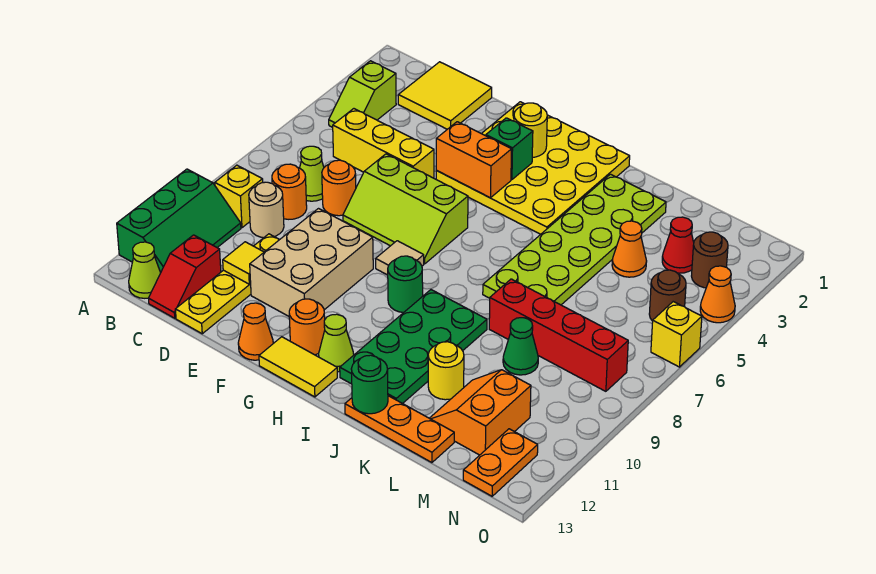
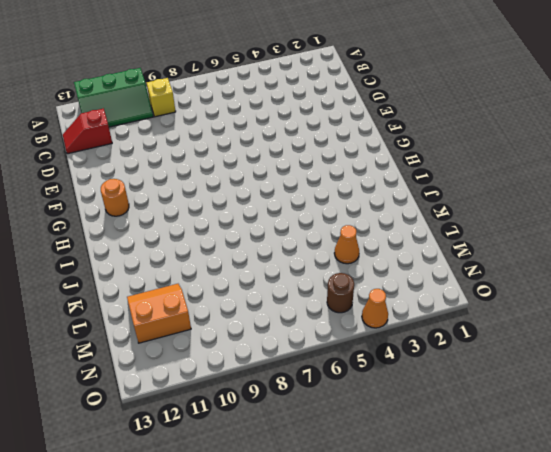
none -> lime 1x2 slope [329,61,396,127]
none -> lime 1x1 cone [129,242,160,298]
none -> yellow 2x2 tile [398,62,492,129]
none -> yellow 1x3 brick [333,109,434,178]

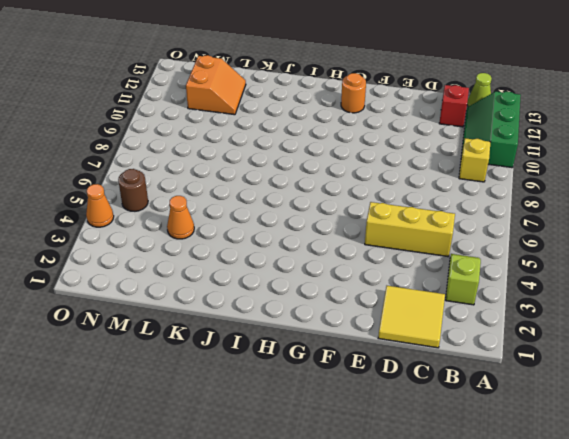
none -> lime 1x1 cone [300,146,324,201]
none -> orange 1x1 round brick [272,164,307,219]
none -> tan 1x1 round brick [249,182,284,238]
none -> orange 1x1 round brick [322,160,356,216]

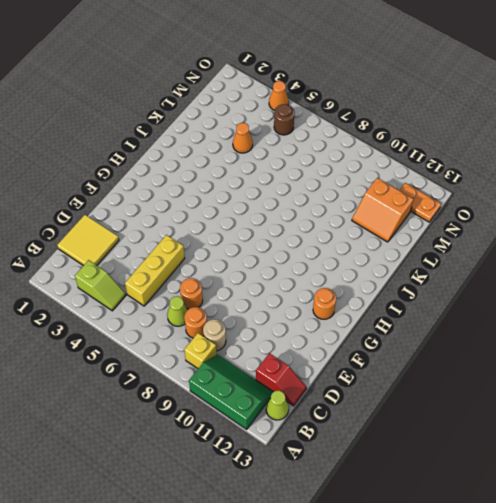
none -> yellow 1x4 plate [175,234,279,334]
none -> lime 2x3 slope [343,154,468,264]
none -> tan 2x3 brick [250,209,373,316]
none -> yellow 4x4 plate [436,102,630,234]

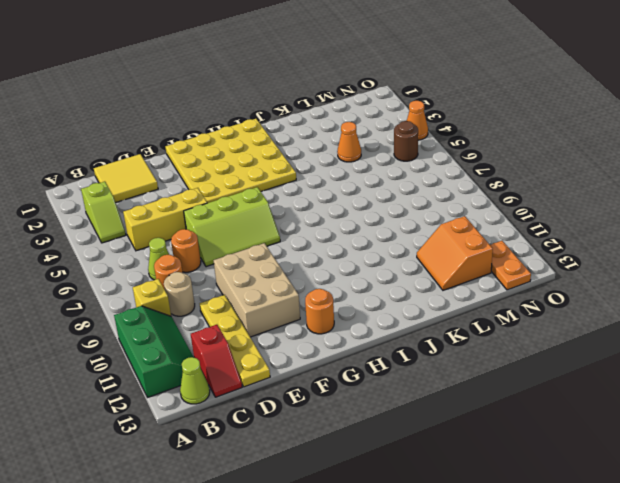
none -> orange 1x1 cone [238,303,273,360]
none -> tan 1x1 tile [376,241,424,275]
none -> yellow 1x2 tile [259,337,337,397]
none -> green 1x1 round brick [388,256,423,313]

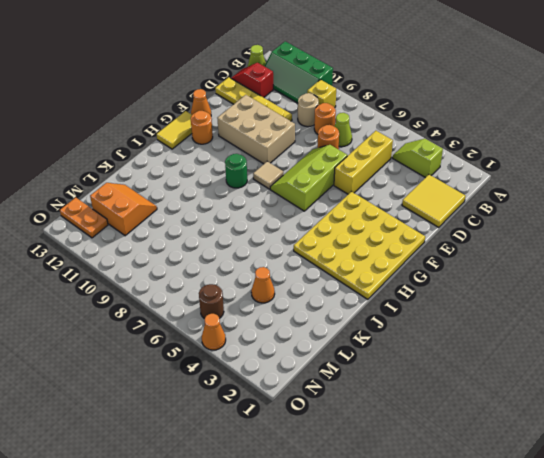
none -> lime 1x1 cone [319,314,354,372]
none -> green 2x4 plate [340,290,487,404]
none -> lime 2x6 plate [483,174,666,305]
none -> orange 1x3 plate [345,396,454,463]

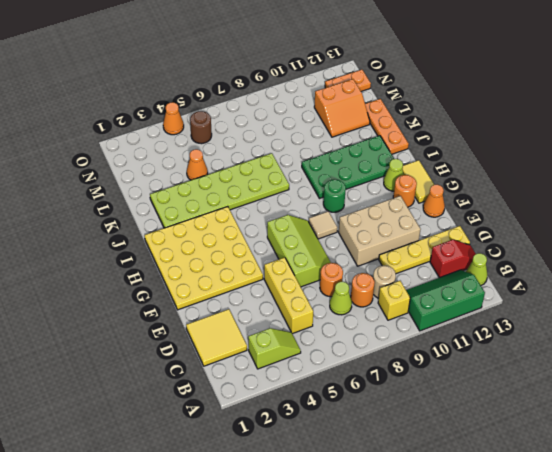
none -> red 1x4 brick [489,279,628,391]
none -> yellow 1x1 round brick [428,342,464,400]
none -> green 1x1 cone [503,318,538,375]
none -> red 1x1 cone [662,217,694,273]

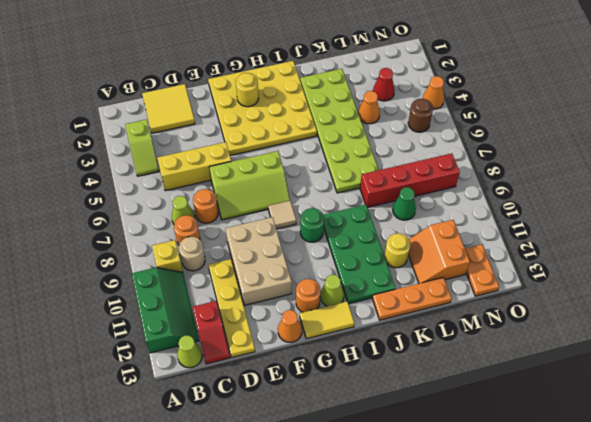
none -> brown 1x1 round brick [692,232,728,288]
none -> yellow 1x1 brick [651,302,702,367]
none -> yellow 1x1 tile [223,242,264,284]
none -> orange 1x2 brick [436,122,512,198]

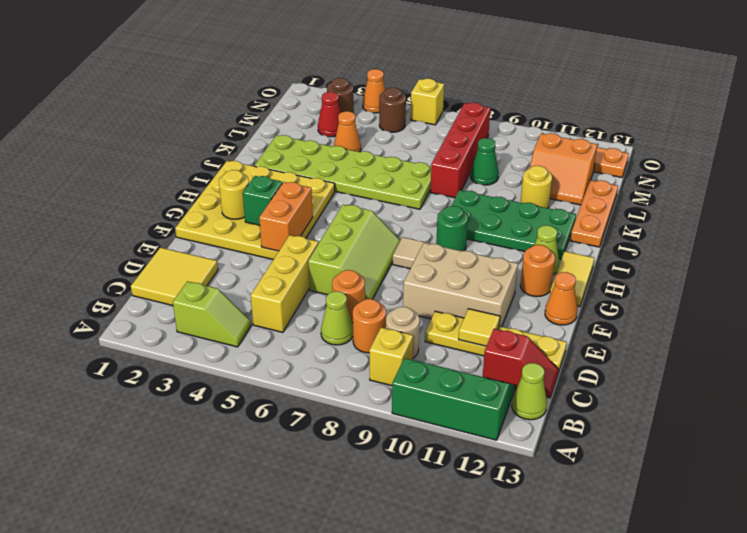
none -> green 1x1 round brick [351,355,388,414]

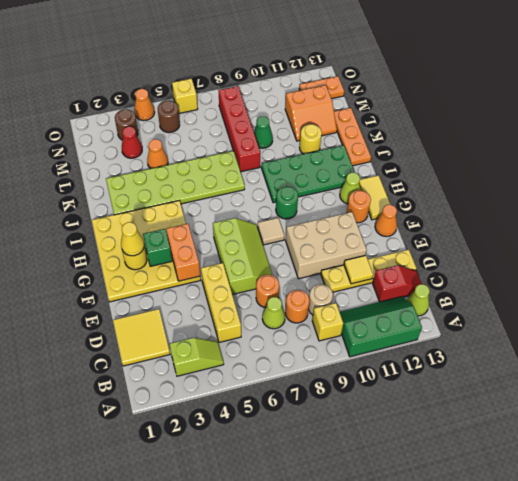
yellow 1x1 cone [121,222,144,256] -> none
none -> green 1x1 round brick [351,355,388,414]

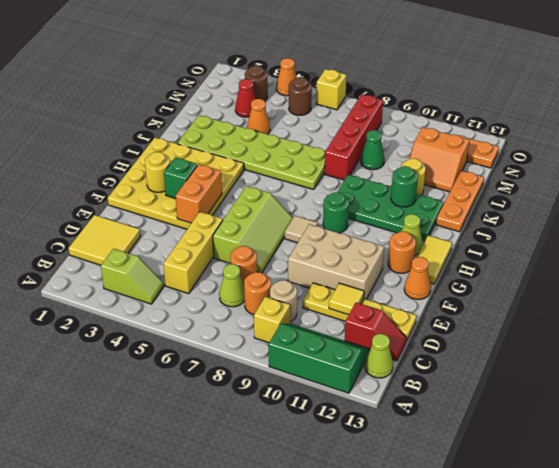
green 1x1 round brick [391,166,418,207] -> green 1x1 round brick moved to [351,355,388,414]

